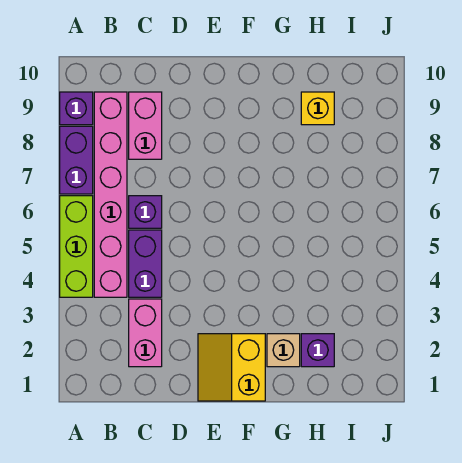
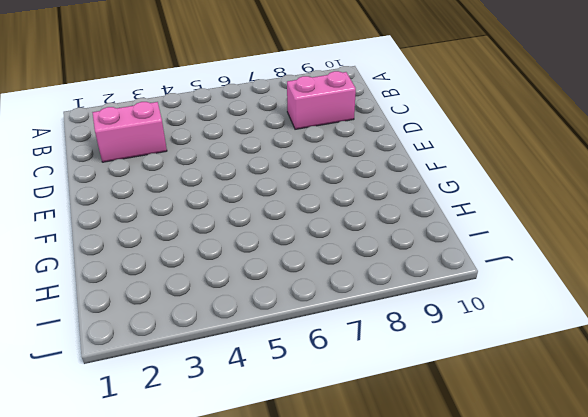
none -> lime 1x3 brick [60,196,93,297]
none -> purple 1x2 brick [60,126,93,194]
none -> purple 1x1 brick [60,92,93,125]

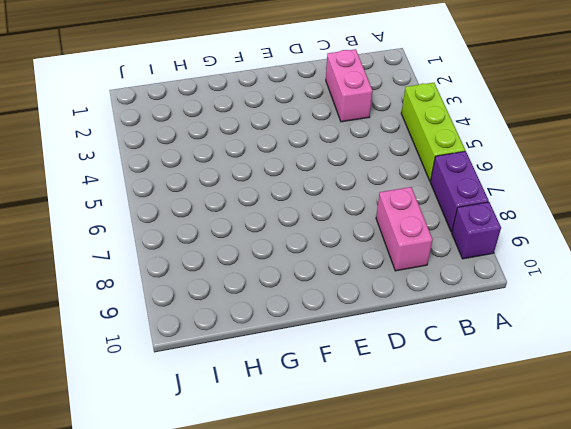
none -> pink 1x6 brick [94,92,127,297]
none -> purple 1x2 brick [129,230,162,297]
none -> purple 1x1 brick [129,196,162,228]

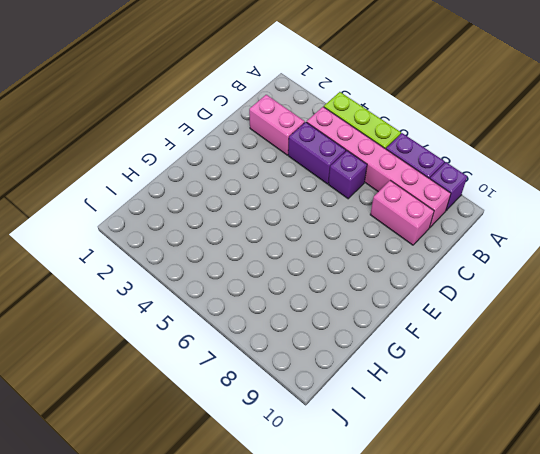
none -> yellow 2x2 slope [198,334,265,401]
none -> tan 1x1 brick [267,334,300,367]
none -> purple 1x1 brick [301,334,334,367]

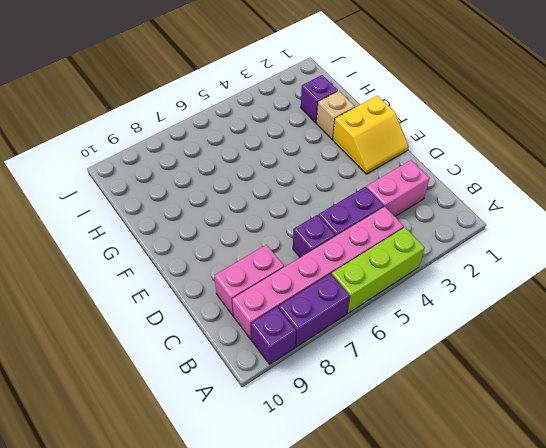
none -> yellow 1x1 brick [301,92,334,125]

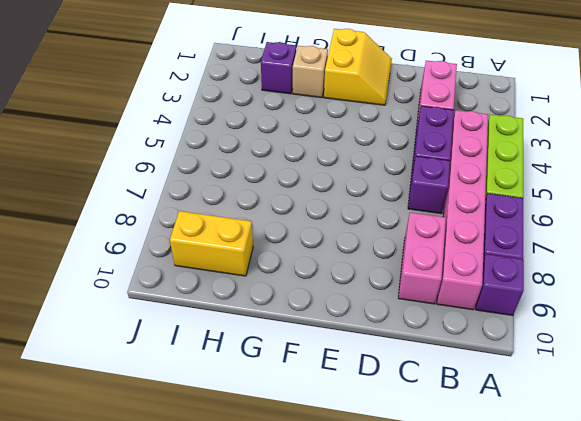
yellow 1x2 brick [170,211,253,276] -> yellow 1x1 brick [301,92,334,125]

